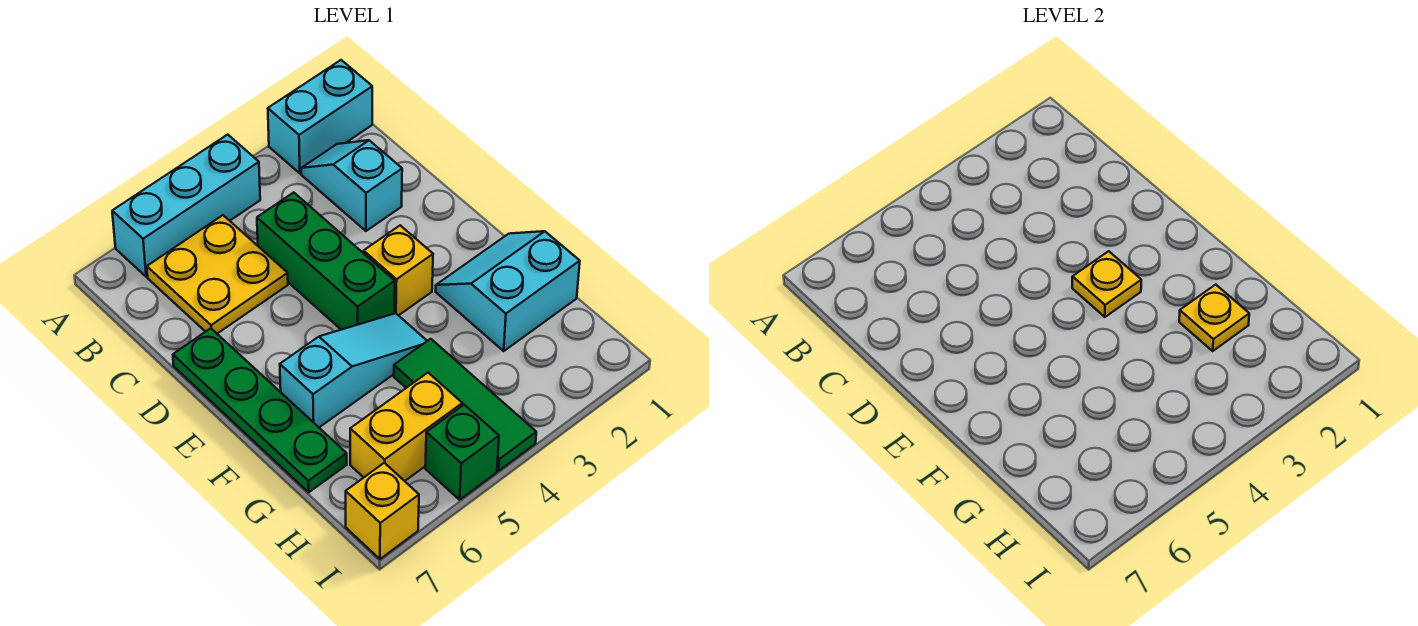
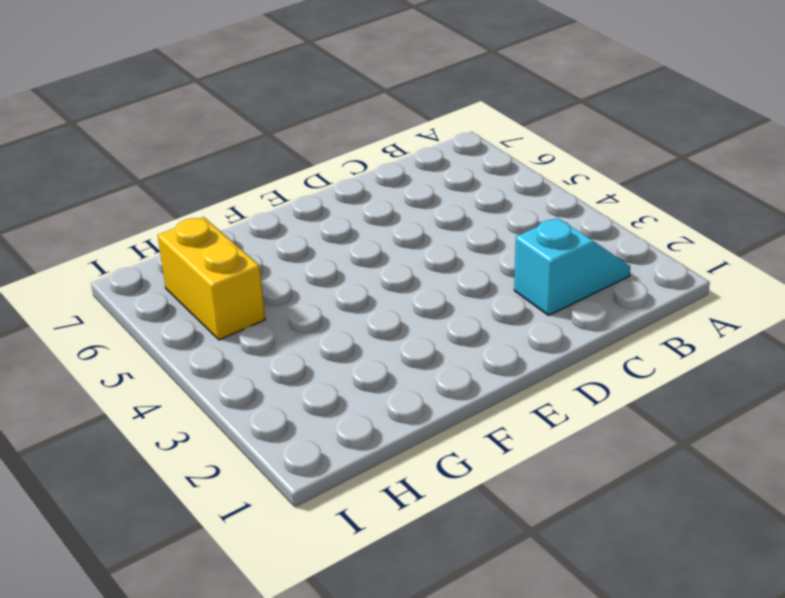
none -> cyan 1x2 brick [268,60,372,173]
none -> cyan 1x3 brick [112,135,260,277]
none -> yellow 2x2 plate [147,215,288,334]

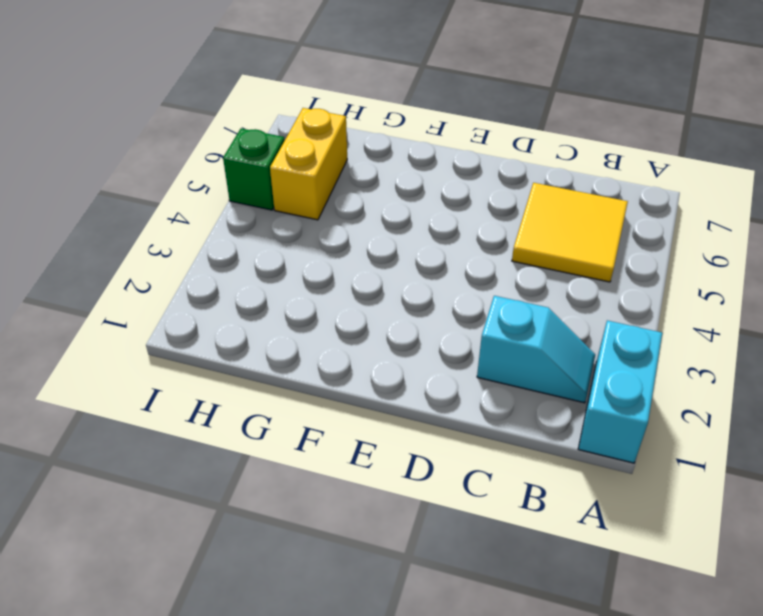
yellow 2x2 tile [512,183,628,282] -> yellow 2x2 plate [147,215,288,334]
none -> cyan 1x3 brick [112,135,260,277]
none -> green 1x3 brick [257,192,395,330]
none -> green 1x4 plate [173,328,347,492]

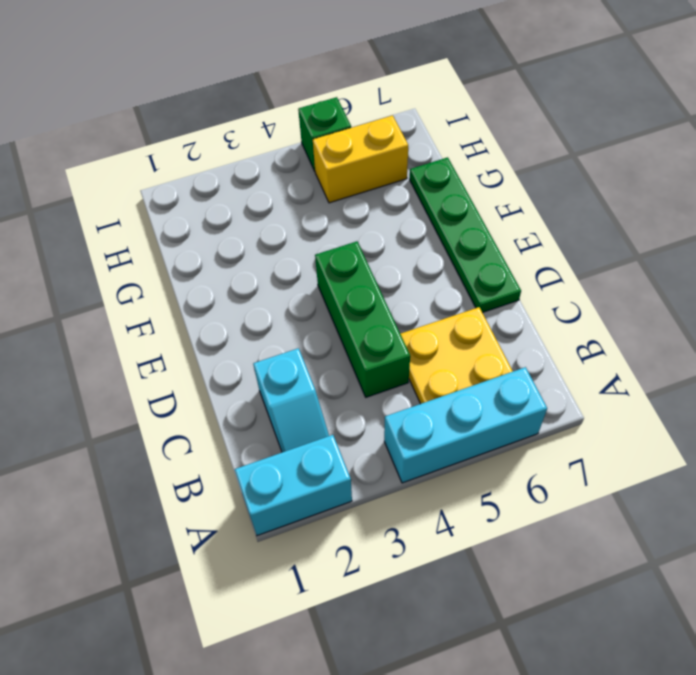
none -> yellow 1x1 brick [364,225,433,315]
none -> cyan 2x2 slope [436,231,580,351]
none -> cyan 1x3 slope [280,313,427,427]

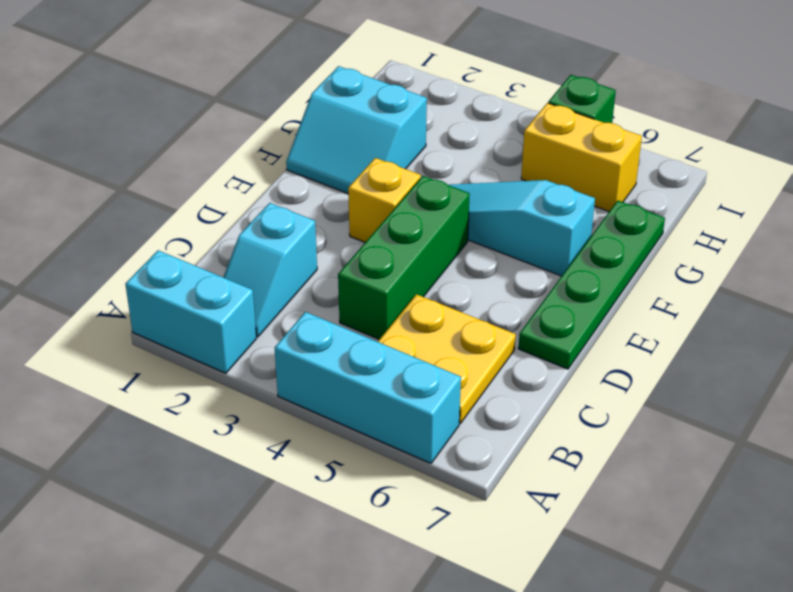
none -> green 1x3 tile [394,339,536,471]
none -> yellow 1x1 brick [346,463,419,559]
none -> yellow 1x1 plate [1072,251,1141,317]

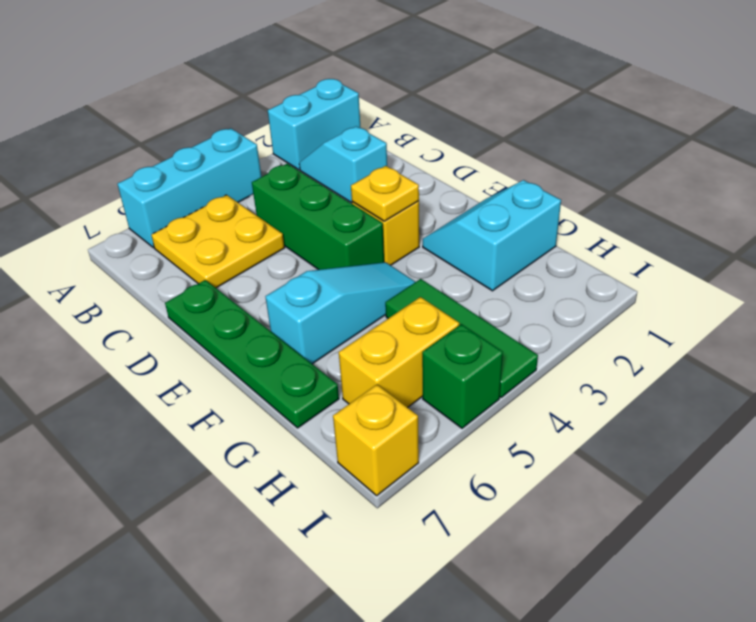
none -> yellow 1x1 plate [1179,285,1249,351]

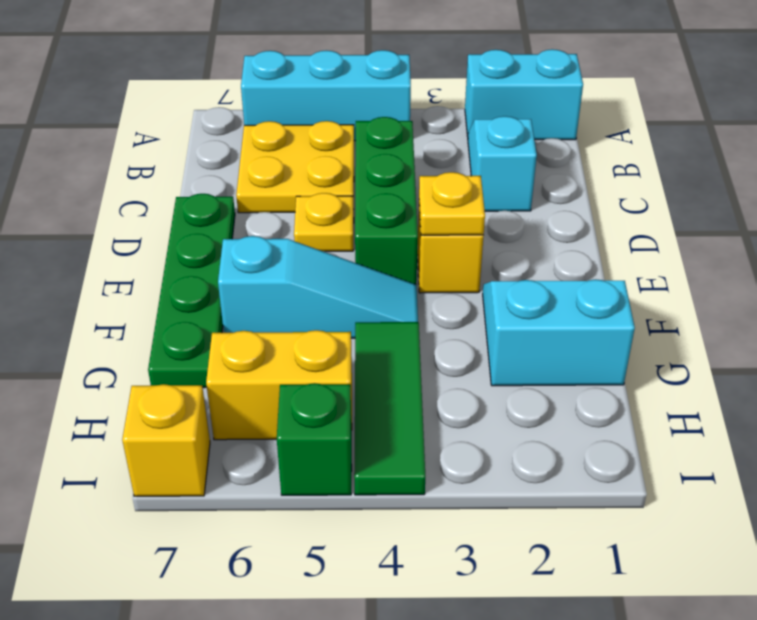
yellow 1x1 plate [294,193,354,251] -> yellow 1x1 plate moved to [1179,285,1249,351]

